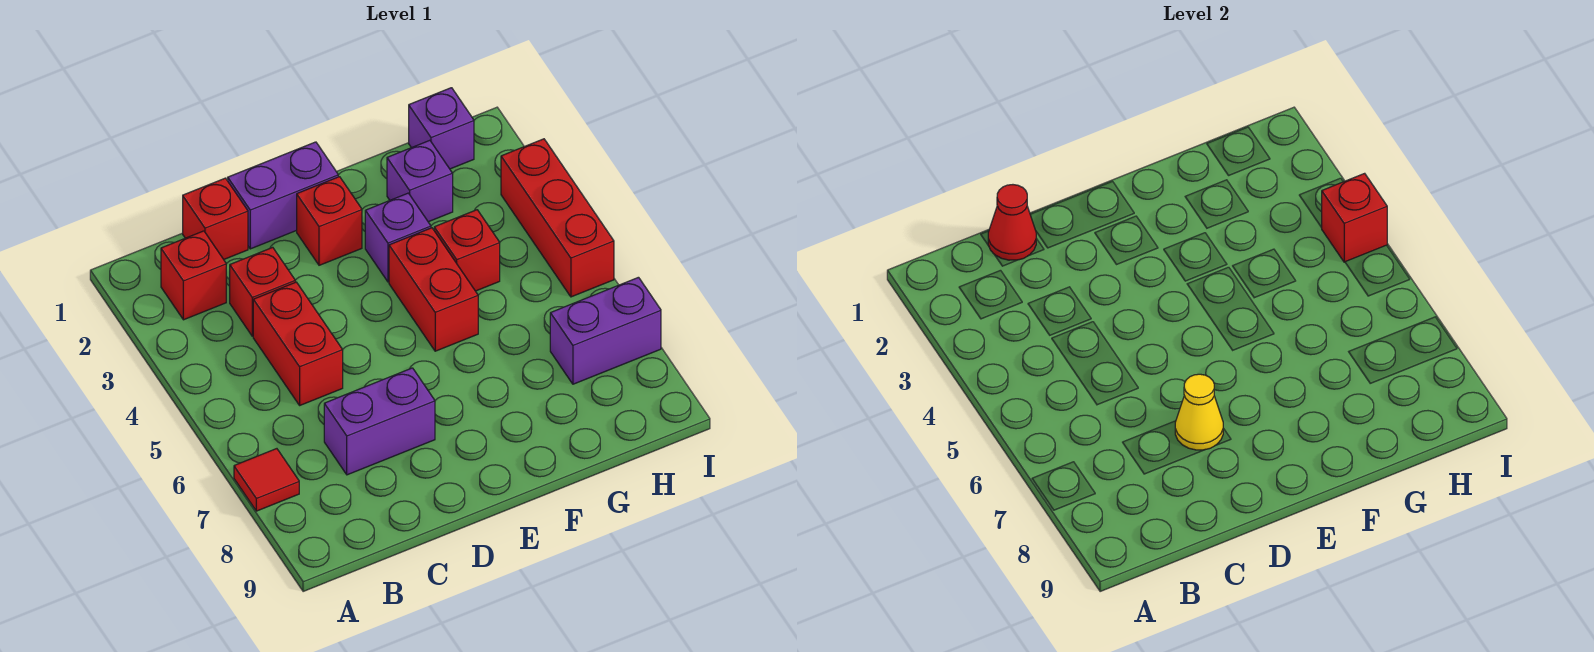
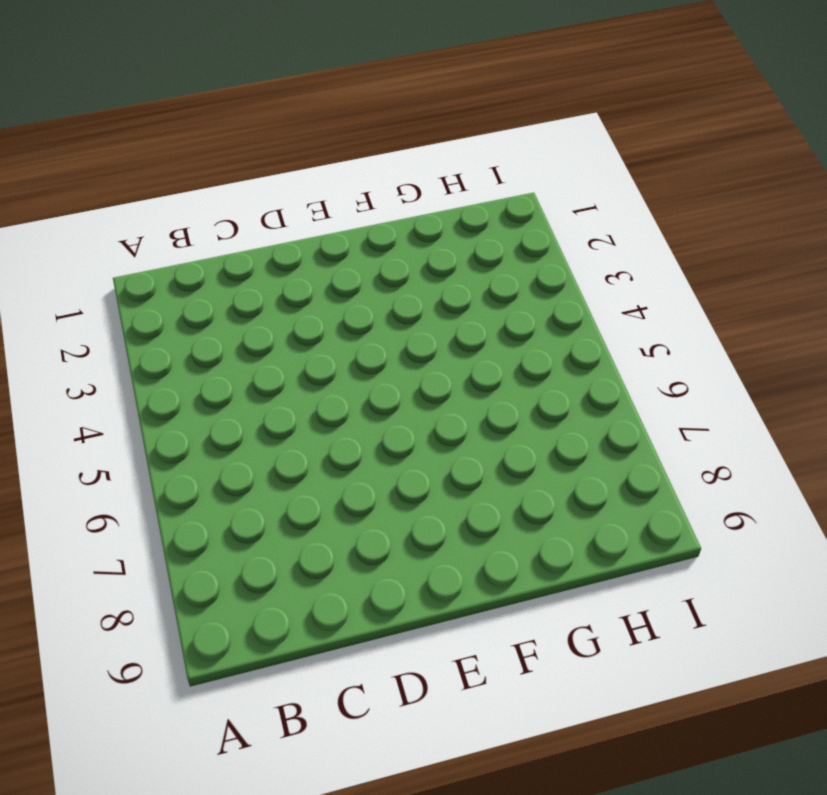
none -> red 1x1 tile [234,449,299,511]
none -> red 1x1 brick [161,231,226,320]
none -> red 1x1 brick [183,178,248,259]

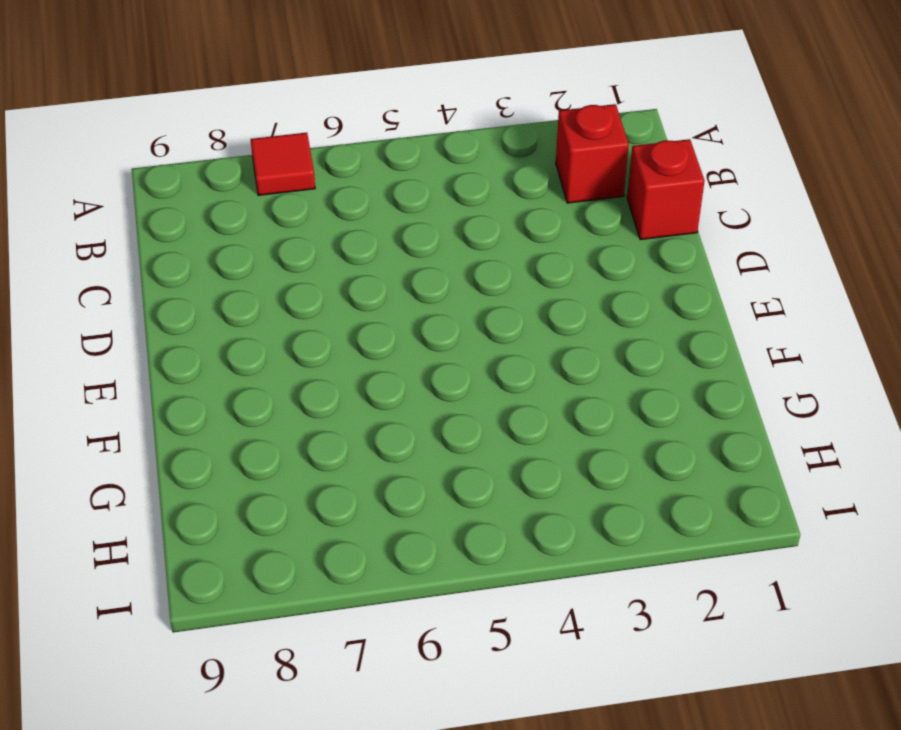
none -> red 1x1 brick [230,247,295,336]
none -> red 1x2 brick [253,282,343,405]
none -> purple 1x2 brick [324,368,435,475]

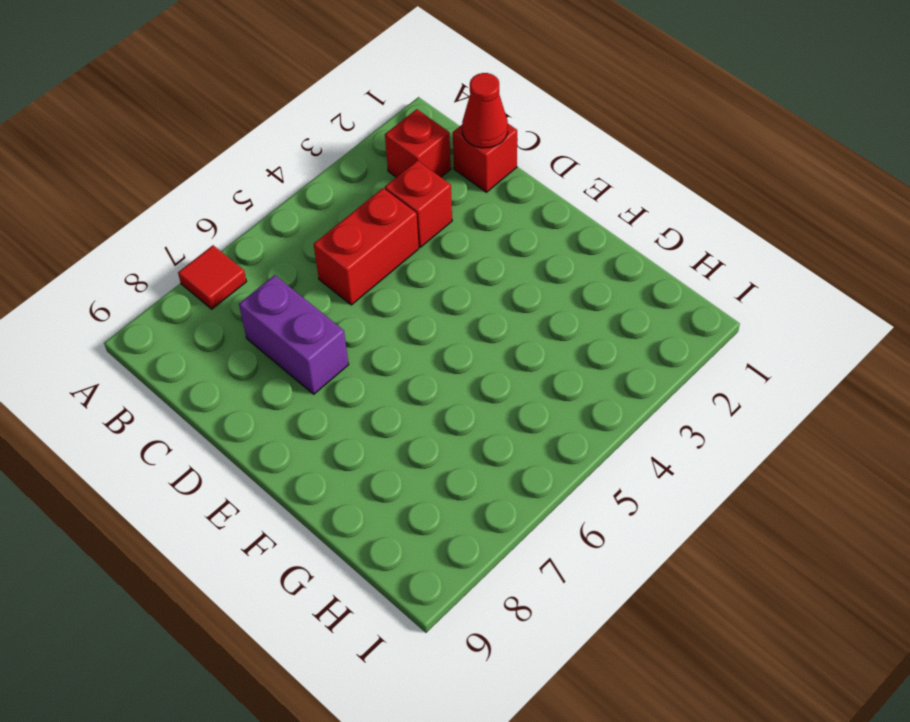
none -> purple 1x2 brick [228,142,338,249]
none -> red 1x1 brick [297,177,362,265]
none -> purple 1x1 brick [365,193,431,282]

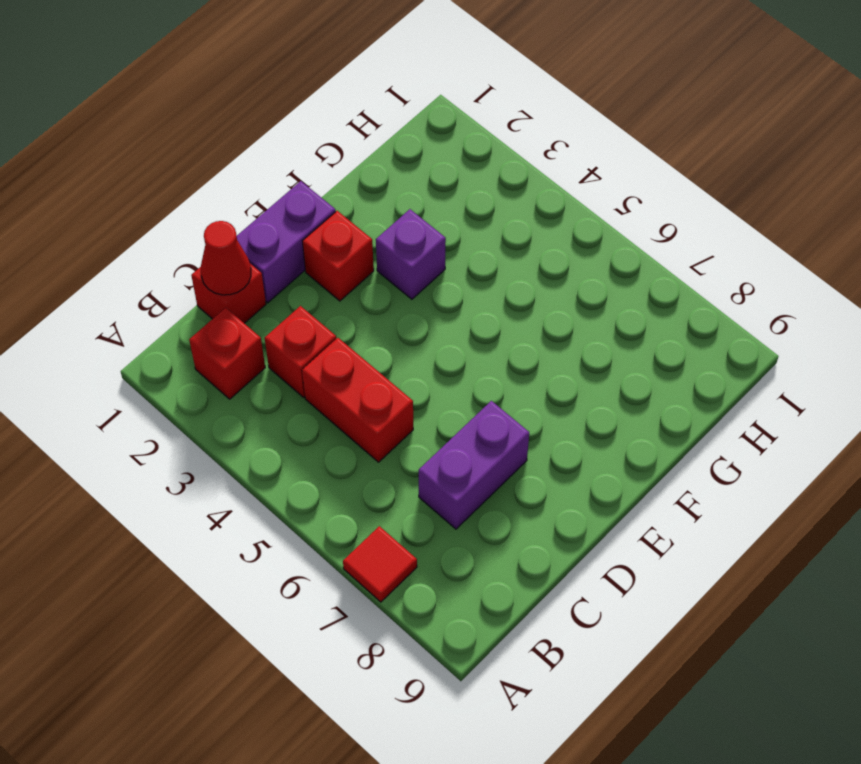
none -> red 1x2 brick [389,228,478,351]
none -> purple 1x1 brick [387,140,453,222]
none -> red 1x1 brick [434,210,500,291]

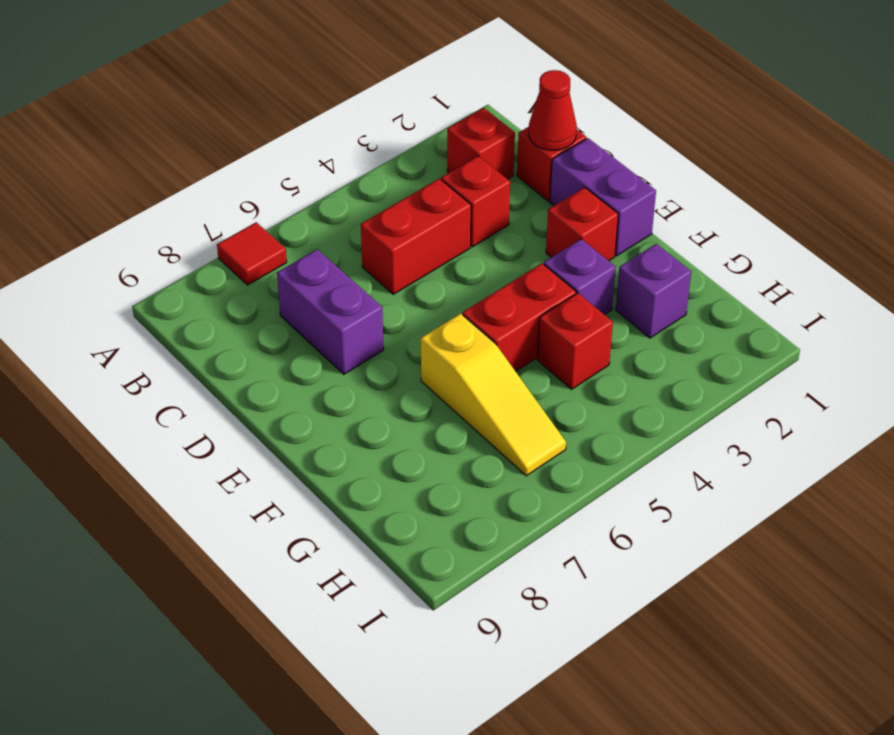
yellow 1x3 slope [421,314,566,476] -> none
none -> purple 1x1 brick [409,88,474,169]
none -> purple 1x2 brick [550,277,661,384]
none -> red 1x3 brick [501,139,614,297]

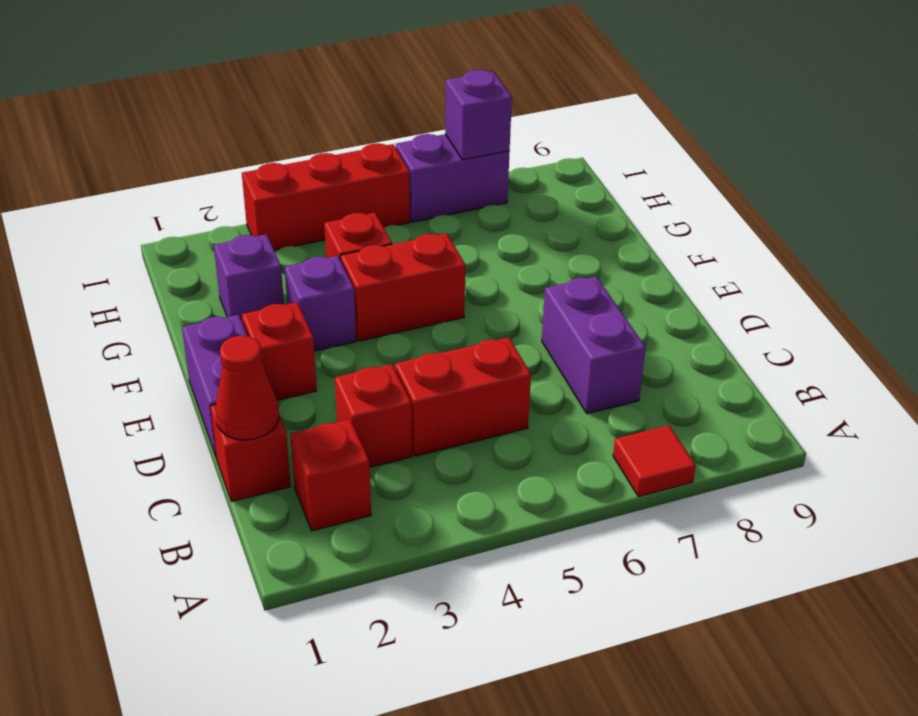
purple 1x2 brick [396,134,510,222] -> purple 1x2 brick turned to [550,277,661,384]
purple 1x1 brick [445,70,512,160] -> purple 1x1 brick moved to [409,88,474,169]
none -> yellow 1x1 cone [1175,374,1223,450]
none -> red 1x1 brick [1321,173,1387,262]

